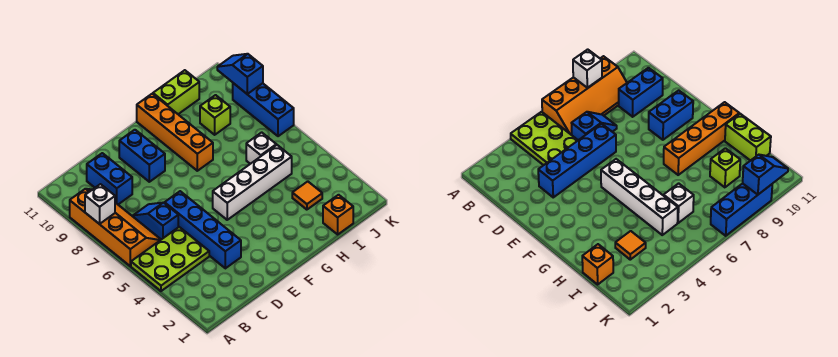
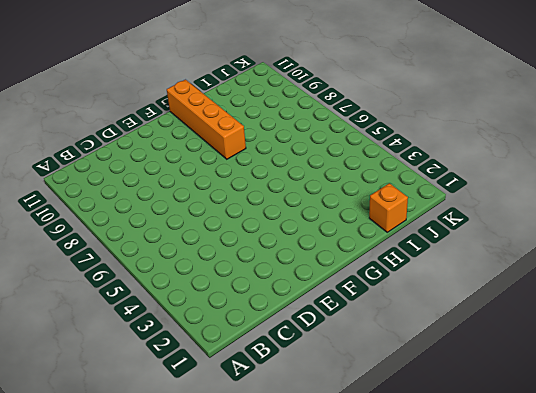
none -> lime 2x3 plate [131,227,209,291]
none -> orange 2x4 slope [70,189,161,266]
none -> blue 1x2 slope [133,202,178,240]

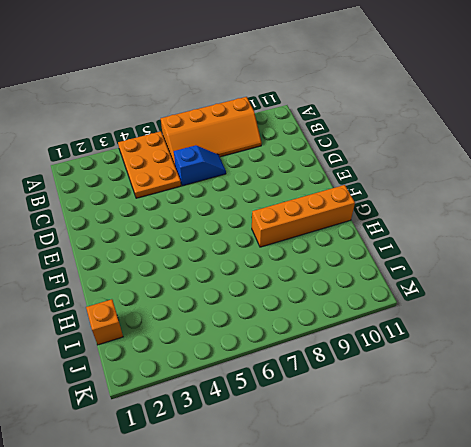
orange 2x3 plate [118,131,181,198] -> lime 2x3 plate [131,227,209,291]
none -> blue 1x2 brick [87,153,132,204]
none -> blue 1x4 brick [165,191,241,268]
none -> blue 1x2 brick [119,130,165,182]

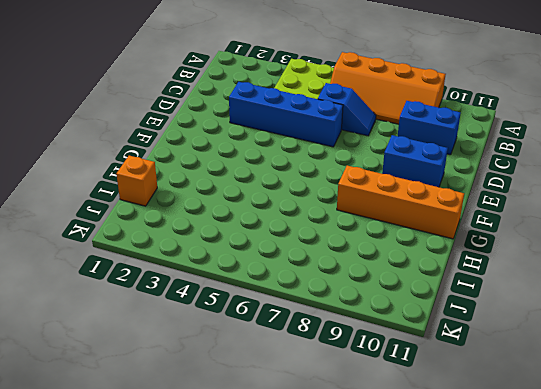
none -> white 1x4 brick [213,145,292,220]
none -> lime 1x2 brick [153,70,199,114]
none -> orange 1x1 tile [292,181,322,210]

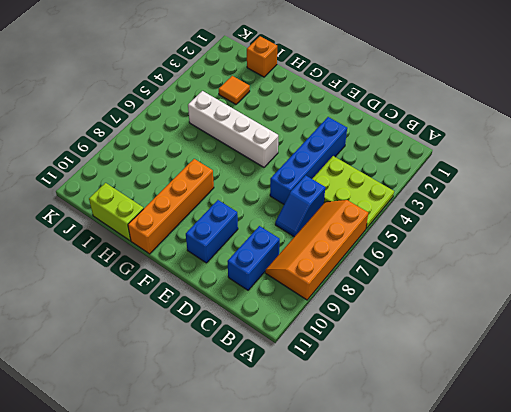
none -> white 1x1 brick [246,132,276,164]
none -> lime 1x1 brick [200,95,230,135]
none -> blue 1x3 brick [233,83,294,136]

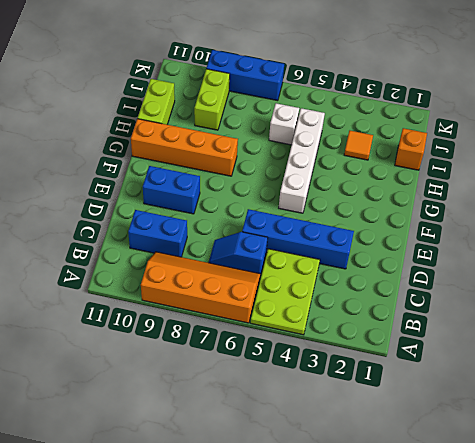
lime 1x2 brick [194,69,230,130] -> lime 1x1 brick [200,95,230,135]
none -> white 1x1 brick [85,184,115,224]
none -> blue 1x2 slope [217,54,263,94]

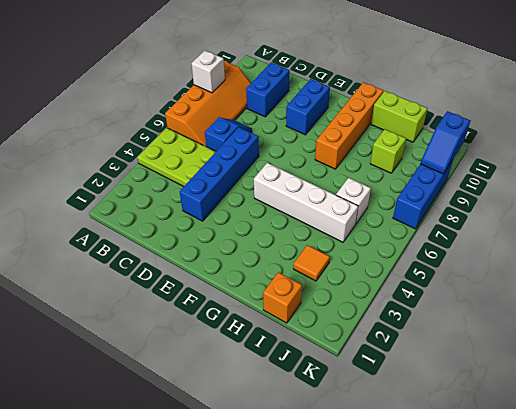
blue 1x2 slope [420,111,470,174] -> blue 1x2 slope turned to [217,54,263,94]

